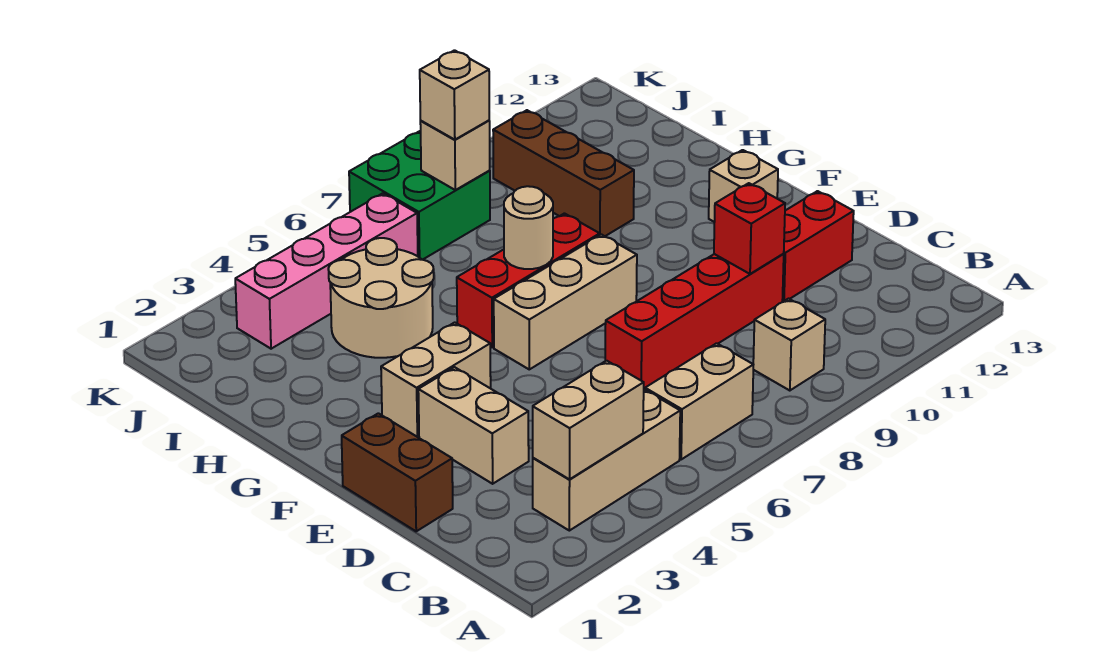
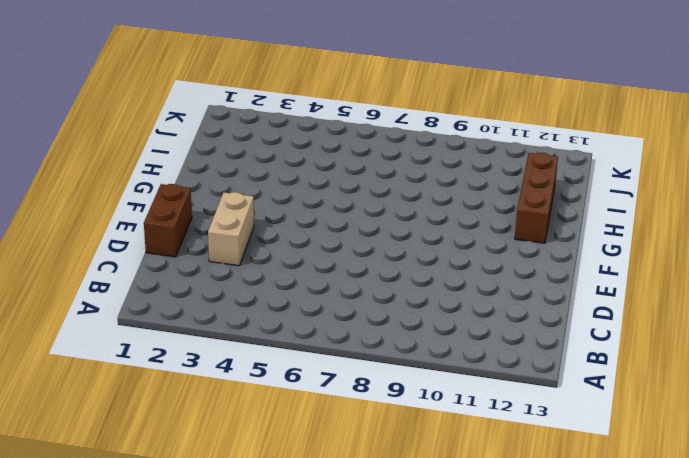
brown 1x3 brick [515,153,558,243] -> brown 1x3 brick moved to [493,110,634,236]
none -> tan 1x3 brick [533,389,680,531]
none -> tan 1x2 brick [645,343,753,459]
none -> tan 1x1 brick [753,299,825,391]

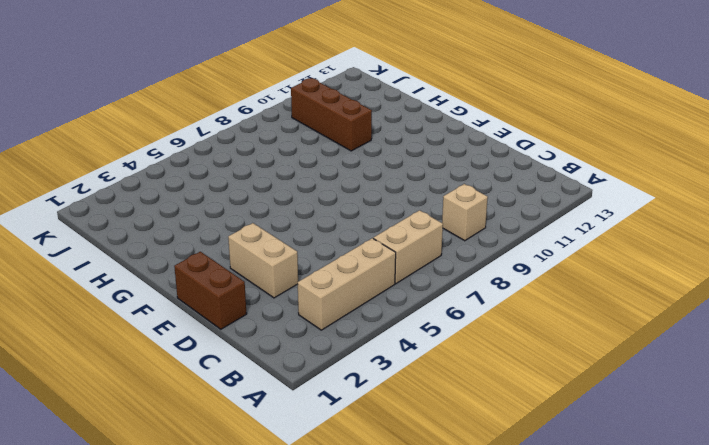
none -> red 1x4 brick [605,254,784,389]
none -> red 1x2 brick [782,191,854,302]
none -> tan 1x2 brick [381,322,491,438]

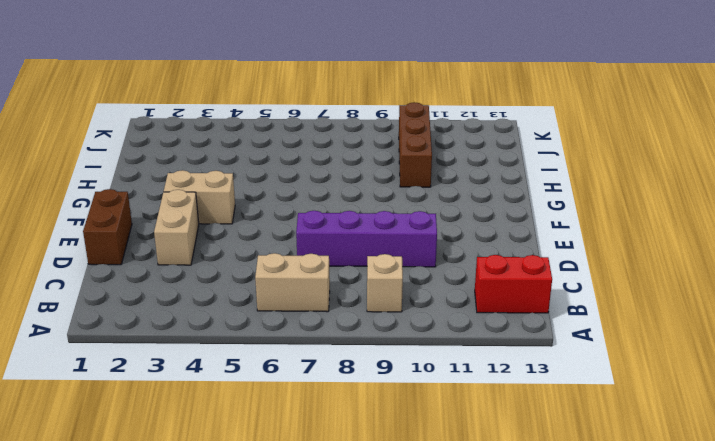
red 1x2 brick [475,255,552,313] -> red 1x2 brick moved to [782,191,854,302]
purple 1x4 brick [296,211,437,267] -> red 1x4 brick [605,254,784,389]
none -> tan 1x3 brick [533,389,680,531]
none -> tan 1x3 brick [494,235,637,369]
none -> tan 1x1 brick [709,150,778,222]

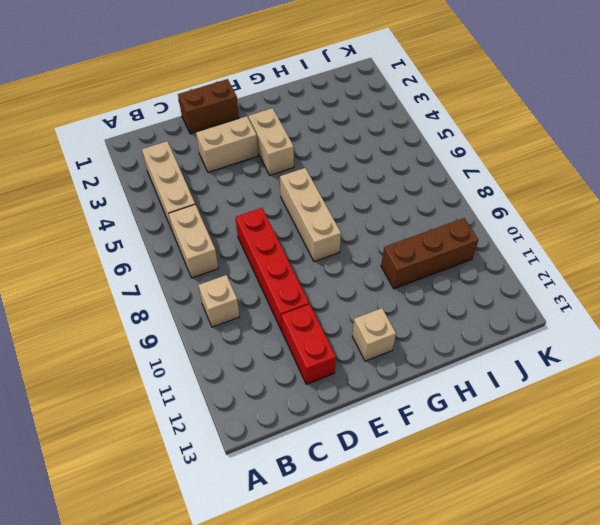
none -> red 1x3 brick [457,213,600,347]
none -> tan 2x2 round brick [328,238,434,358]
none -> pink 1x4 brick [235,193,418,349]

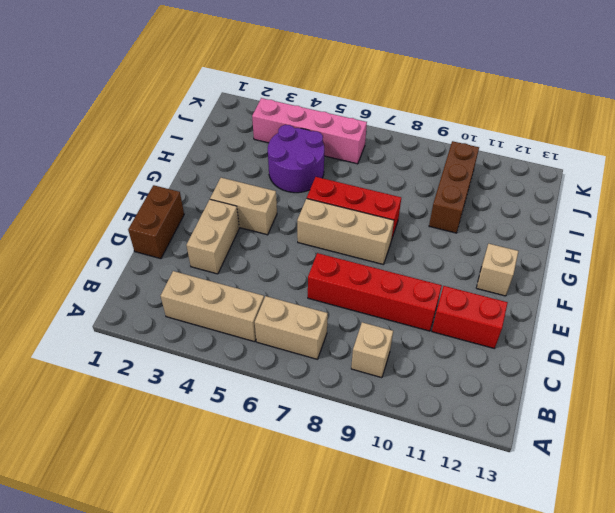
purple 2x2 round brick [268,125,324,193] -> tan 2x2 round brick [328,238,434,358]
none -> green 2x2 brick [349,131,490,260]
none -> tan 1x2 brick [533,361,644,479]
none -> red 1x1 brick [714,183,785,274]

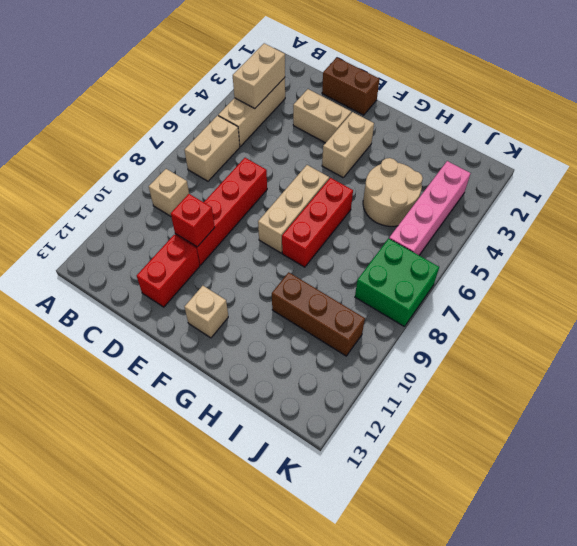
none -> tan 1x1 round brick [504,186,553,269]
none -> tan 1x1 brick [420,120,490,190]
none -> tan 1x1 brick [420,50,489,140]

